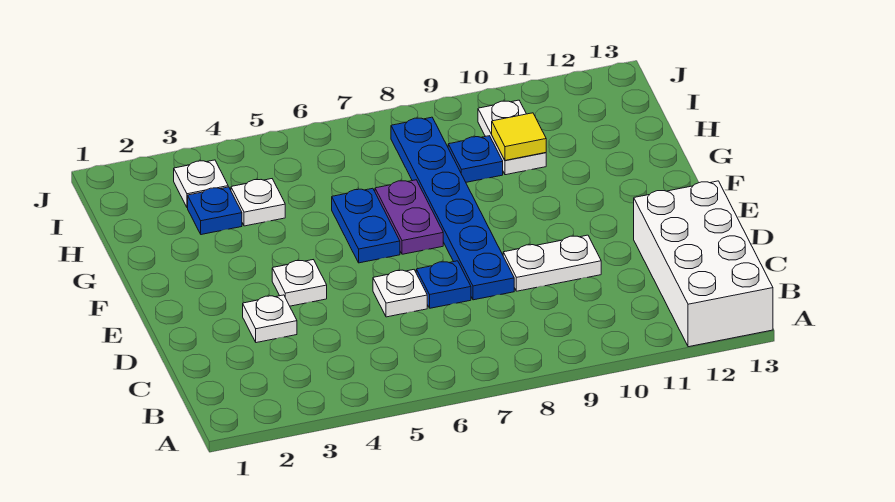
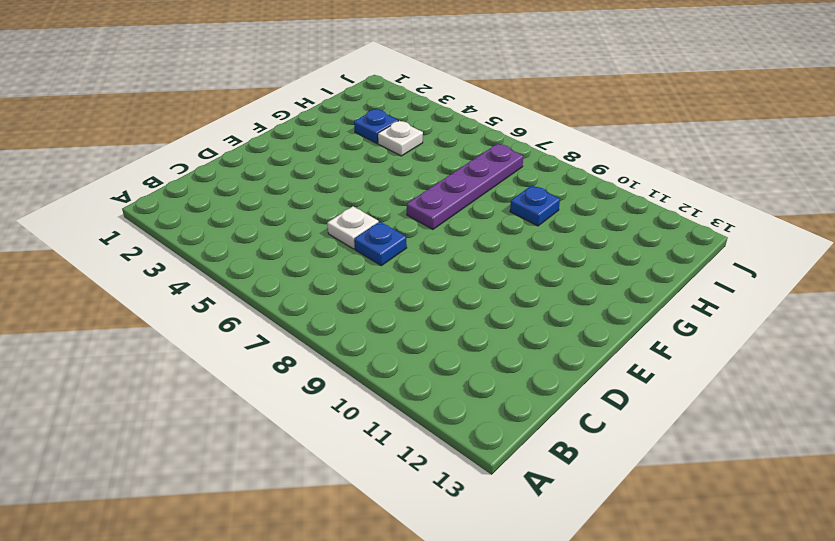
purple 1x4 plate [407,144,523,229] -> purple 1x2 plate [375,180,443,254]
none -> white 2x4 brick [634,181,773,347]
none -> white 1x1 plate [243,295,297,343]
none -> blue 1x6 plate [391,117,514,300]

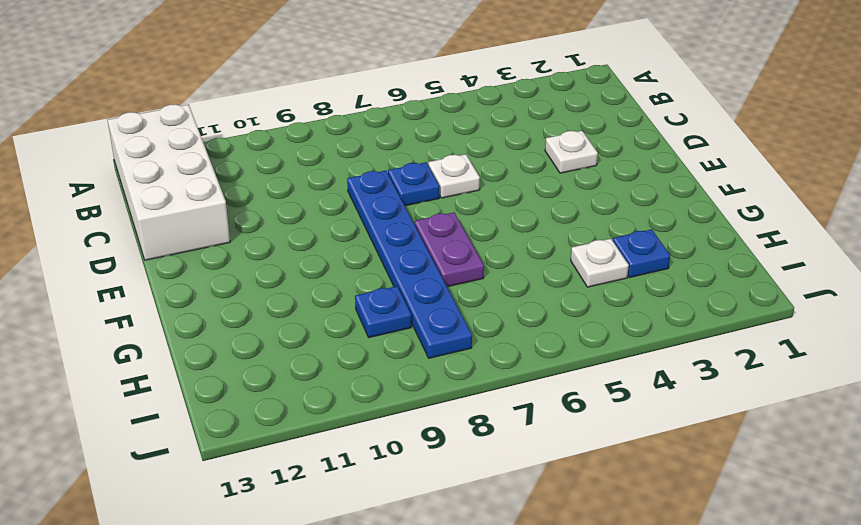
none -> white 1x2 plate [503,235,601,291]
none -> white 1x1 plate [272,260,327,306]
none -> blue 1x2 plate [332,188,400,263]

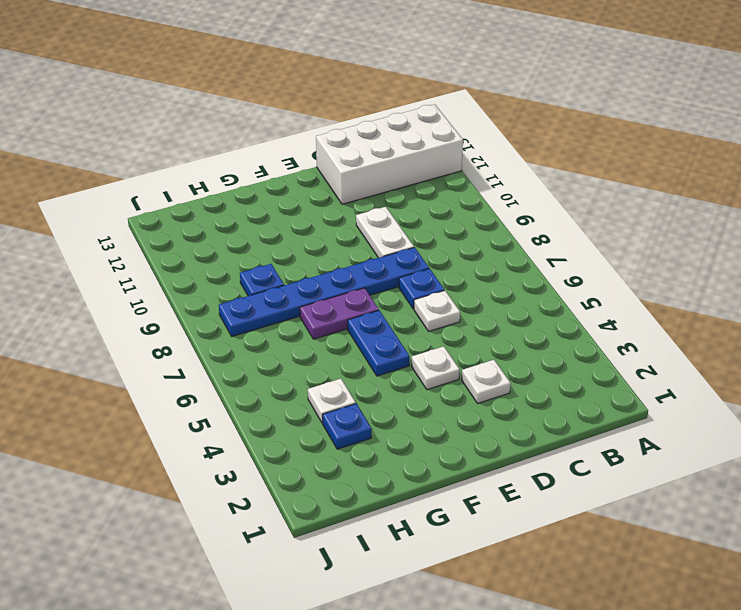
blue 1x2 plate [348,310,409,376] -> blue 1x2 plate turned to [332,188,400,263]
none -> white 1x2 plate [478,100,546,175]
none -> white 1x1 plate [174,160,228,208]
none -> yellow 1x1 tile [492,113,546,160]

